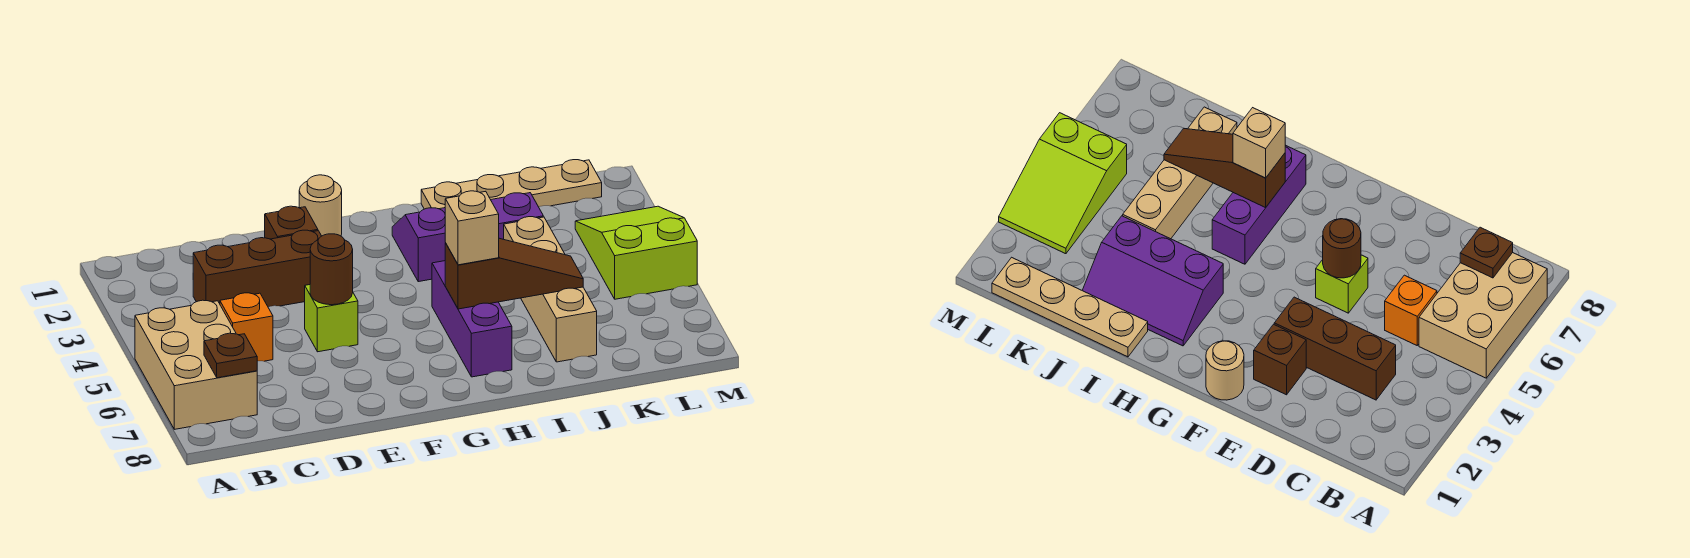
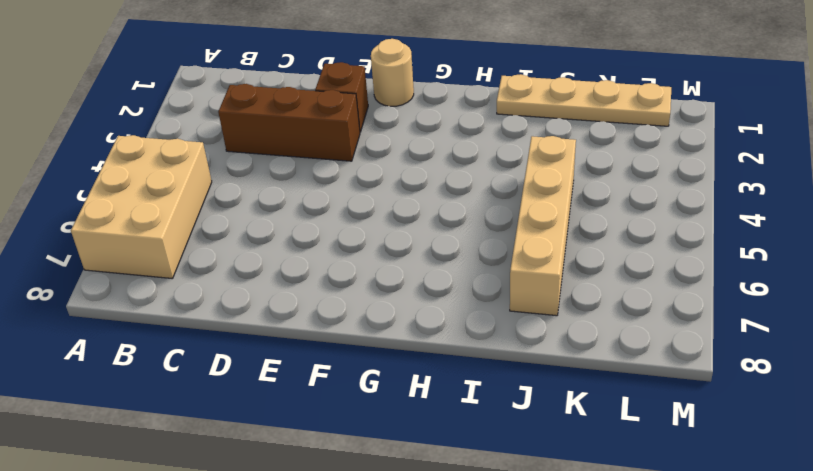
none -> orange 1x1 brick [220,293,273,361]
none -> lime 1x1 brick [305,285,358,352]
none -> purple 2x3 slope [392,193,543,282]

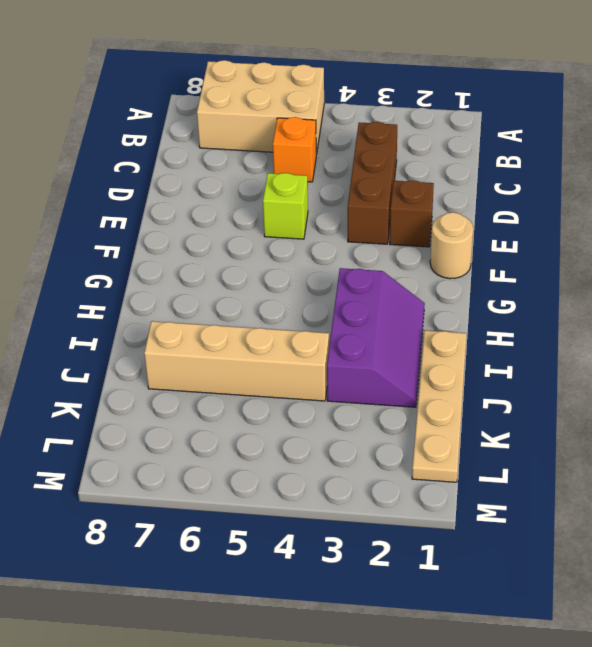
none -> purple 1x3 brick [432,261,512,377]
none -> lime 2x3 slope [575,206,697,299]
none -> brown 1x1 plate [204,333,257,378]

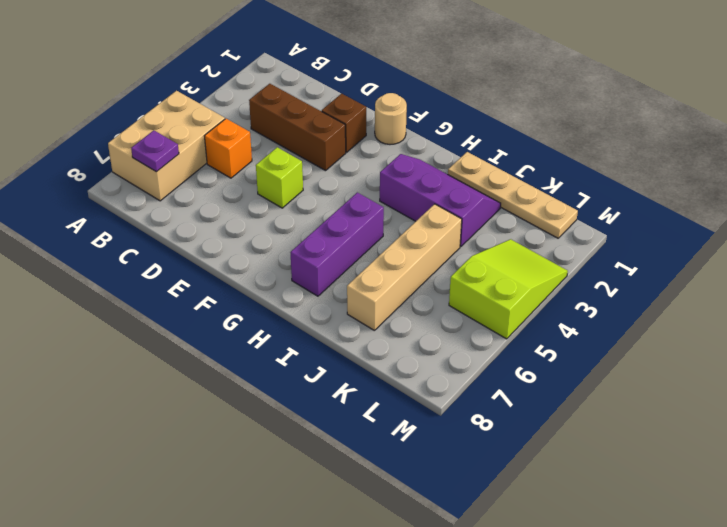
purple 1x1 plate [131,130,179,172] -> brown 1x1 plate [204,333,257,378]
none -> brown 1x1 round brick [310,234,353,305]
none -> brown 1x3 slope [445,238,583,309]
none -> tan 1x1 brick [445,191,499,265]

